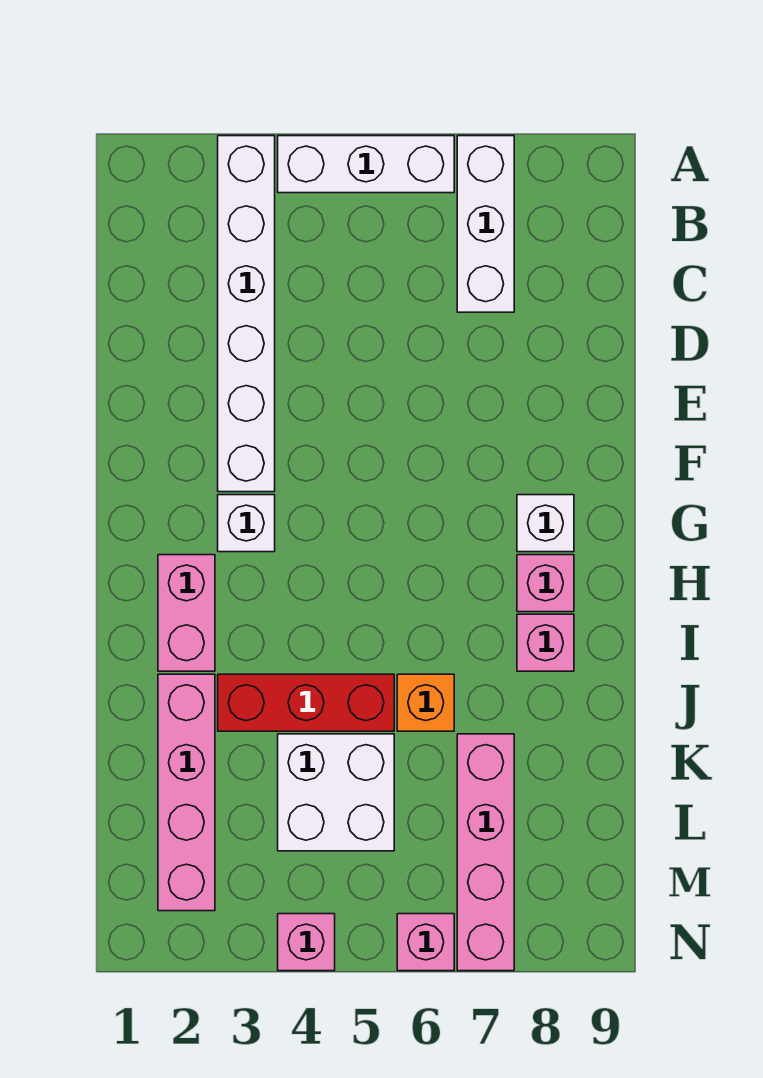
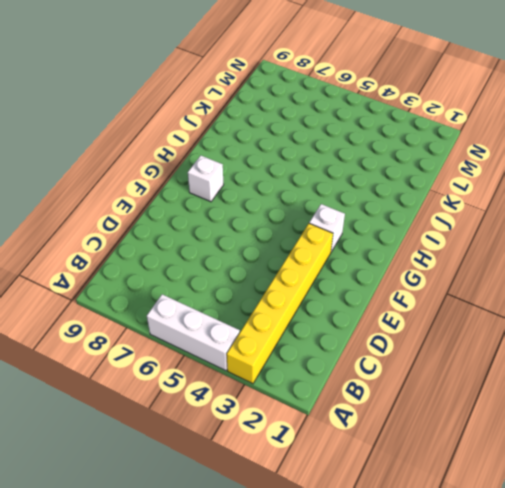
yellow 1x6 brick [227,224,333,384] -> white 1x6 brick [218,136,275,492]
none -> white 1x3 brick [457,136,514,312]
none -> pink 1x2 brick [158,555,215,671]
none -> pink 1x1 brick [517,555,574,612]

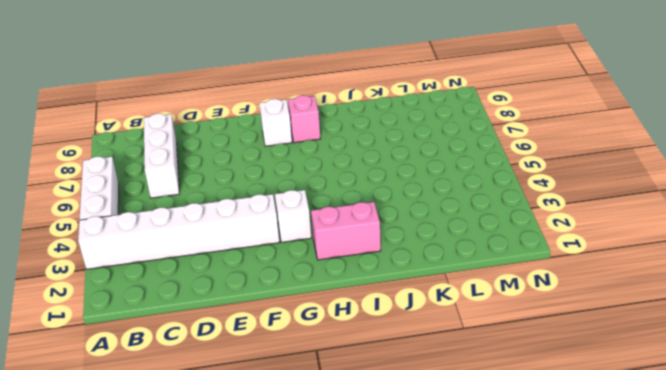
white 1x3 brick [144,114,179,198] -> white 1x3 brick turned to [457,136,514,312]
none -> pink 1x1 brick [517,614,574,671]
none -> pink 1x4 brick [158,674,215,911]
none -> red 1x3 brick [218,674,394,731]

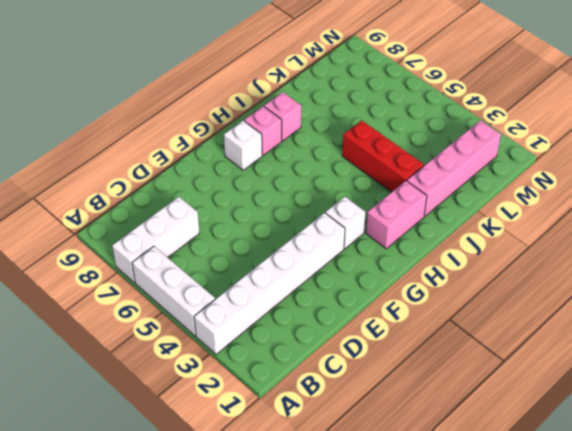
none -> orange 1x1 brick [397,674,454,731]
none -> white 2x2 brick [278,734,394,851]
none -> pink 1x4 brick [457,734,514,971]

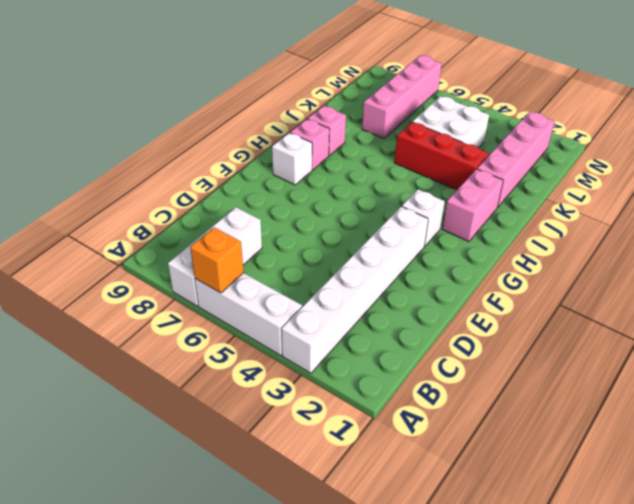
orange 1x1 brick [190,227,244,293] -> orange 1x1 brick moved to [397,674,454,731]
none -> pink 1x1 brick [278,914,335,971]
none -> pink 1x1 brick [397,914,454,971]

